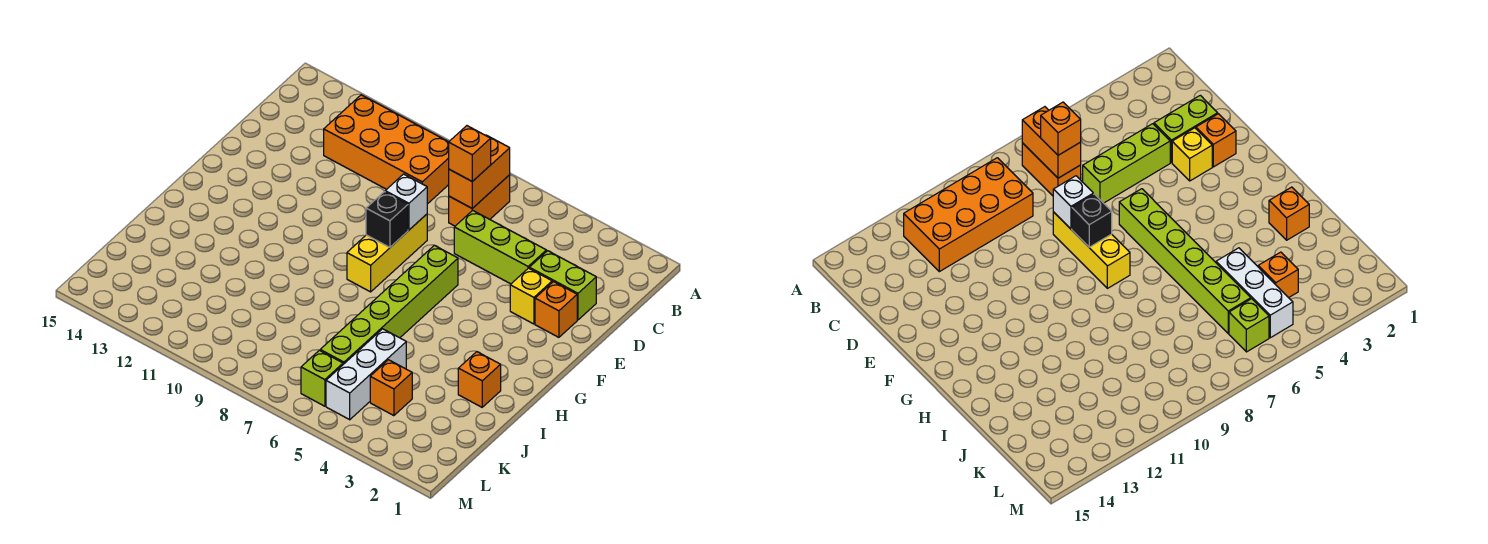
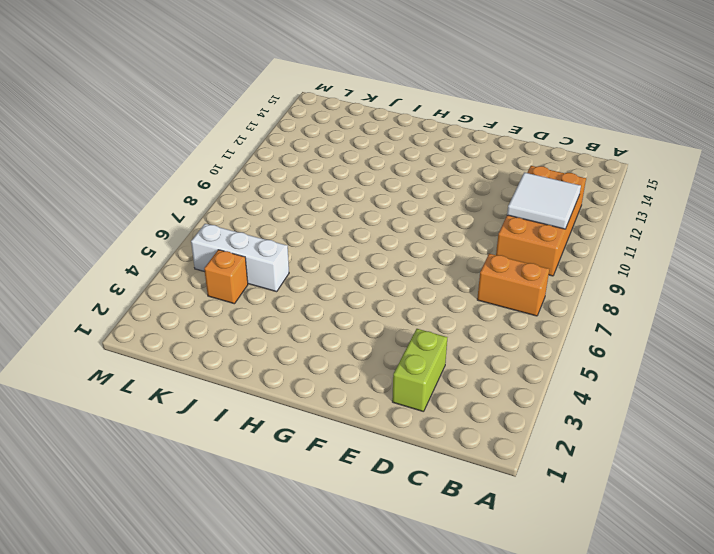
white 2x2 tile [507,172,581,229] -> none
none -> lime 1x3 brick [454,210,546,284]
none -> orange 1x1 brick [535,282,577,337]
none -> yellow 1x1 brick [510,268,552,324]

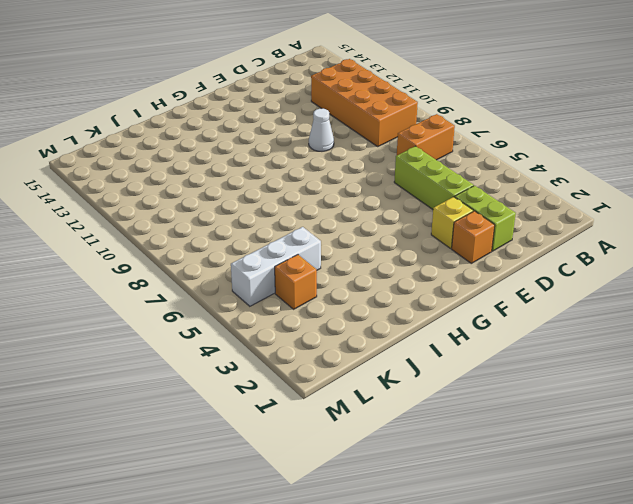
white 1x1 cone [309,109,334,151] -> none
none -> yellow 1x3 brick [347,214,427,292]
none -> lime 1x6 brick [320,245,458,364]
none -> orange 1x1 brick [458,352,501,407]

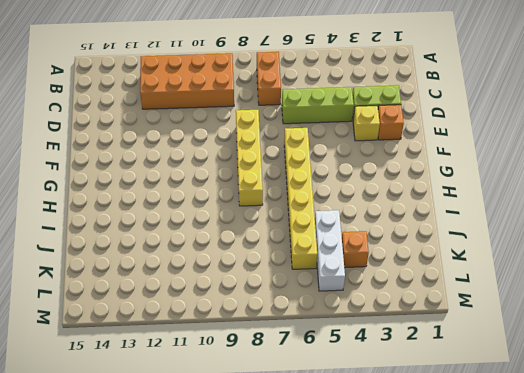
yellow 1x4 brick [236,110,263,206] -> yellow 1x3 brick [347,214,427,292]
yellow 1x6 brick [284,128,317,269] -> lime 1x6 brick [320,245,458,364]
none -> orange 1x1 brick [458,352,501,407]
none -> lime 1x1 brick [301,350,343,406]
none -> orange 1x2 brick [449,135,510,208]

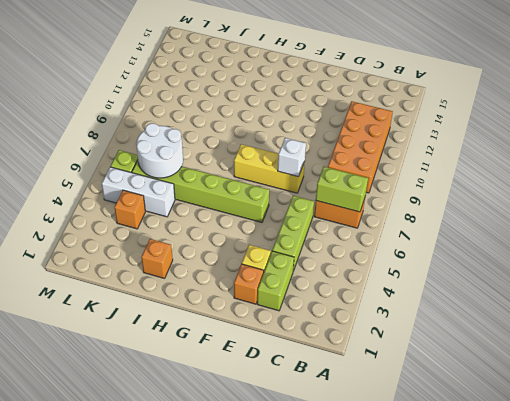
lime 1x2 brick [316,167,368,212] -> orange 1x2 brick [449,135,510,208]
white 2x2 round brick [136,123,183,178] -> none
none -> black 1x1 brick [366,192,408,247]
none -> orange 1x1 brick [449,126,491,181]

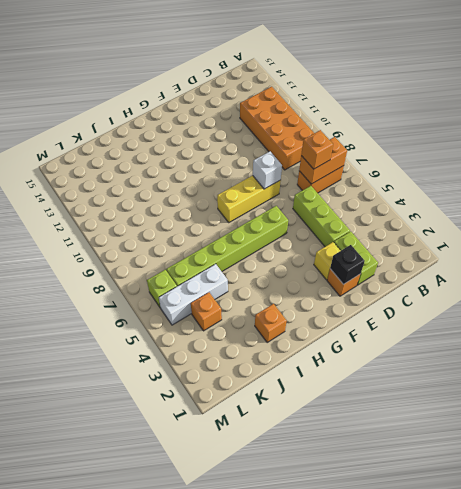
black 1x1 brick [330,245,365,284] -> black 1x1 brick moved to [366,192,408,247]

